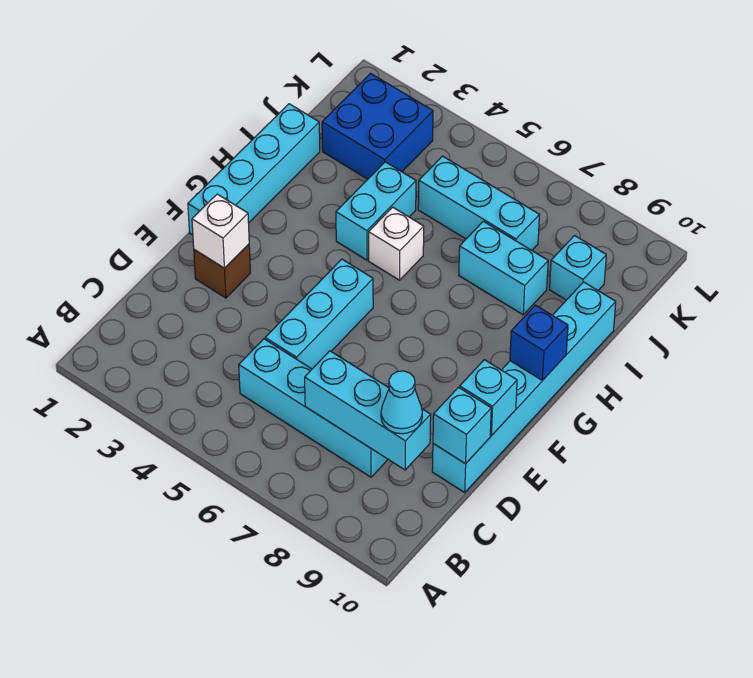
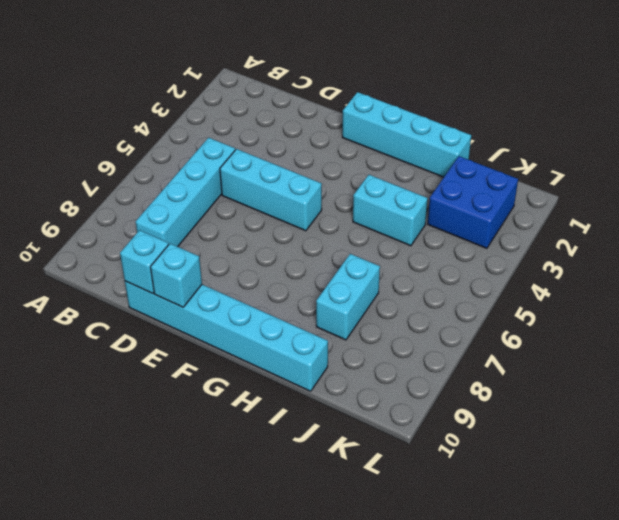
none -> brown 1x1 brick [194,244,250,298]
none -> white 1x1 brick [369,207,424,280]
none -> cyan 1x3 brick [418,156,539,250]

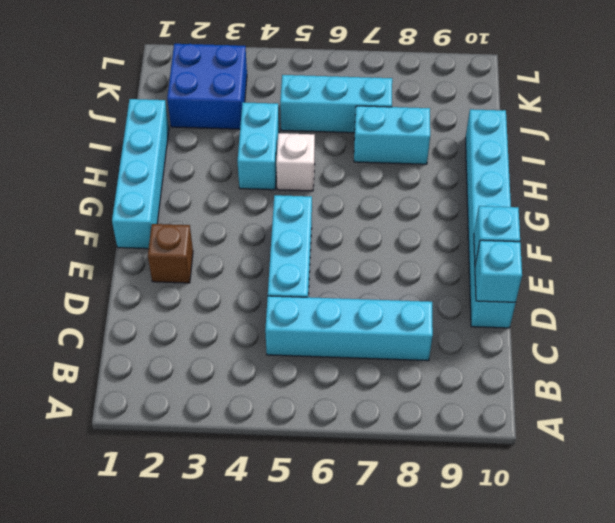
none -> cyan 1x1 brick [549,236,606,300]
none -> cyan 1x3 brick [305,351,431,470]
none -> white 1x1 brick [192,194,249,268]

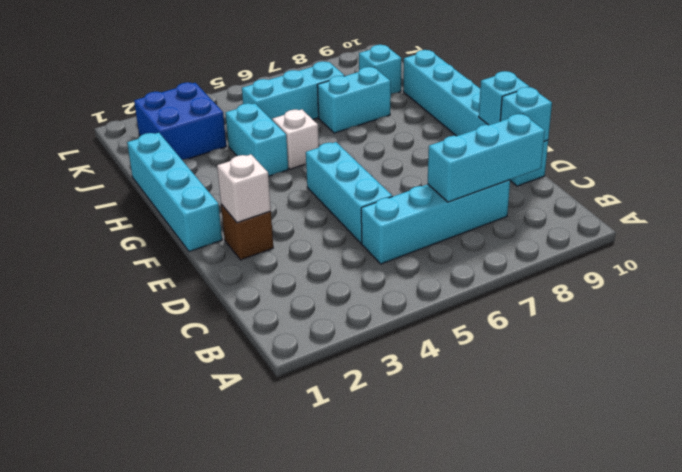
none -> blue 1x1 brick [510,305,568,380]
none -> cyan 1x1 cone [381,371,422,434]

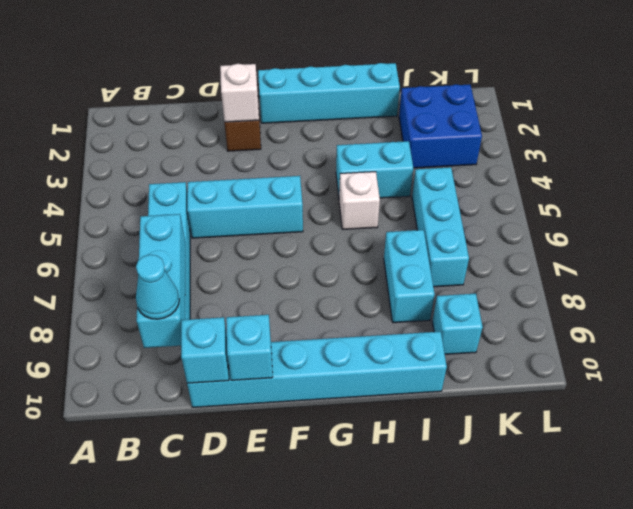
none -> blue 1x1 brick [510,305,568,380]

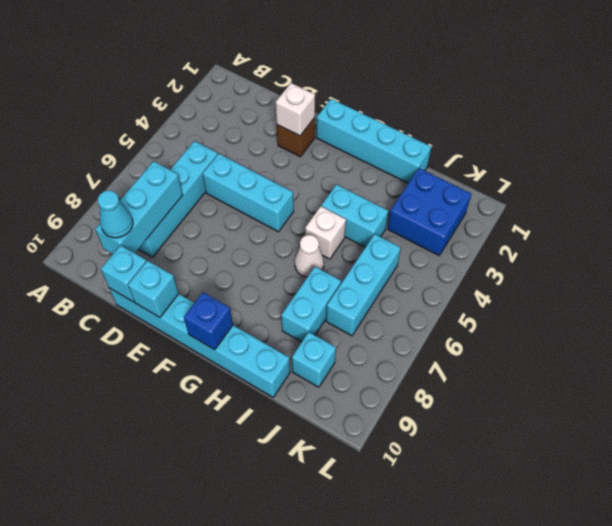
white 1x1 cone [295,235,324,277] -> none

